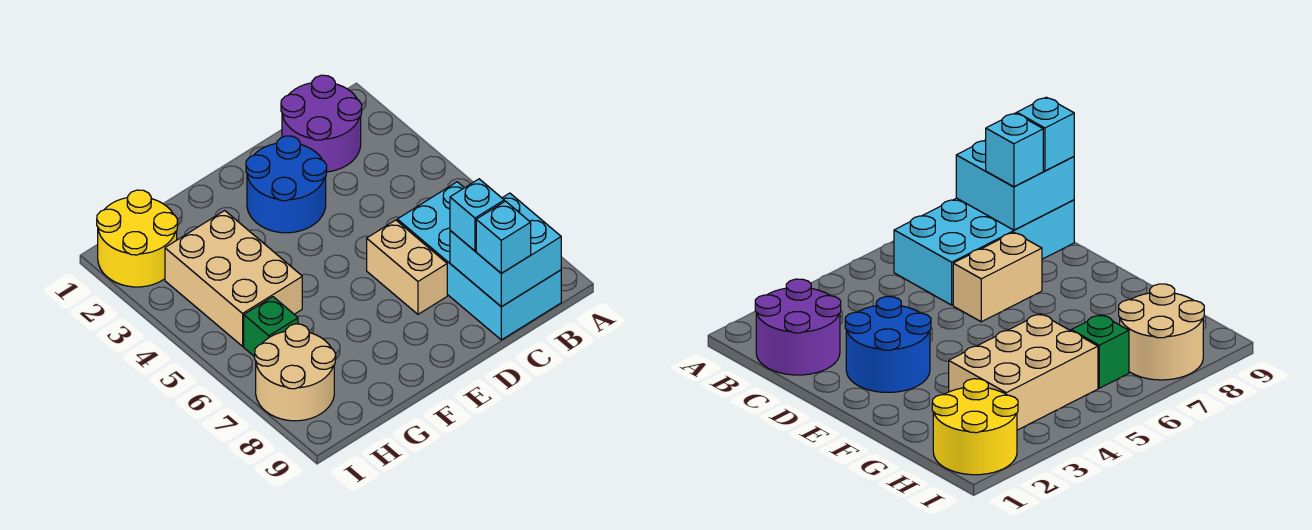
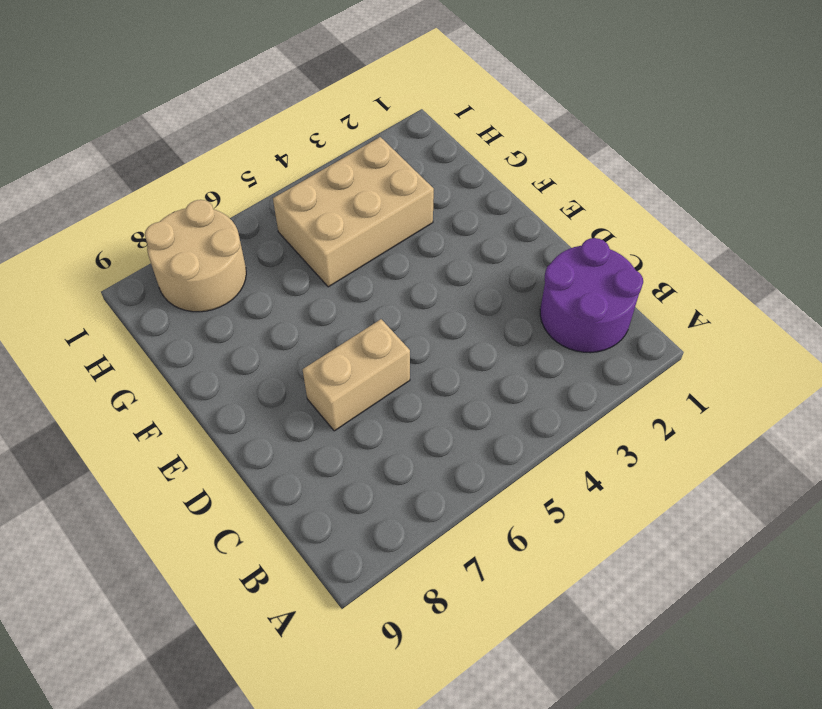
none -> cyan 2x4 brick [397,182,561,340]
none -> blue 2x2 round brick [246,136,327,233]

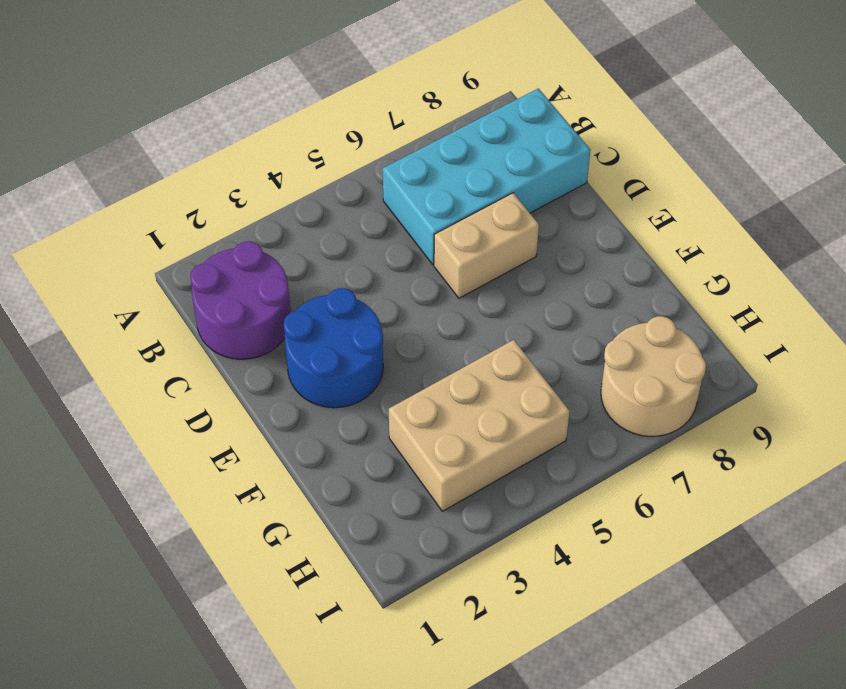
none -> yellow 2x2 round brick [97,190,178,287]
none -> green 1x1 brick [244,297,298,357]

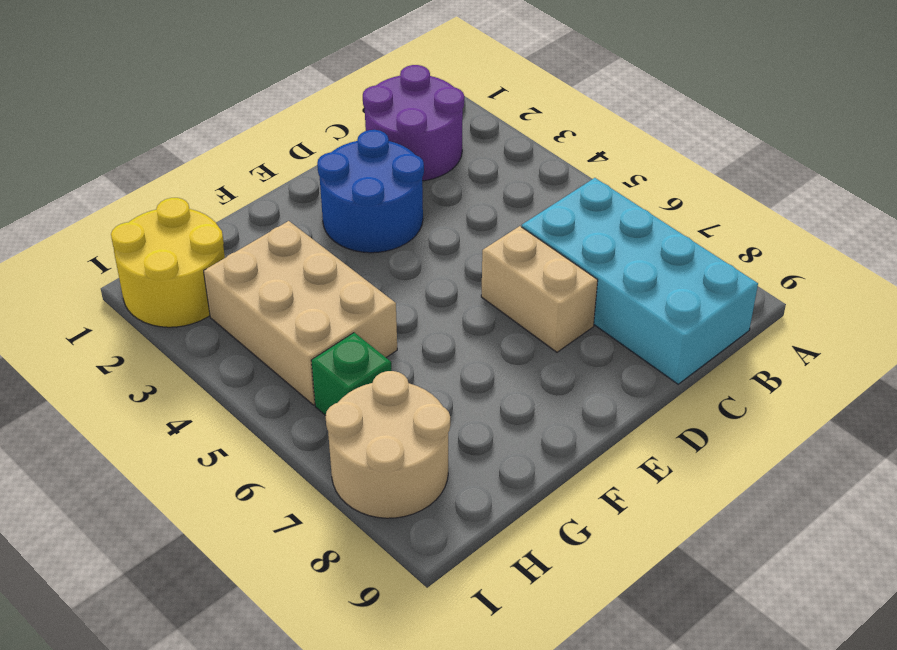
none -> cyan 2x2 brick [450,193,561,307]
none -> cyan 1x1 brick [450,179,504,251]

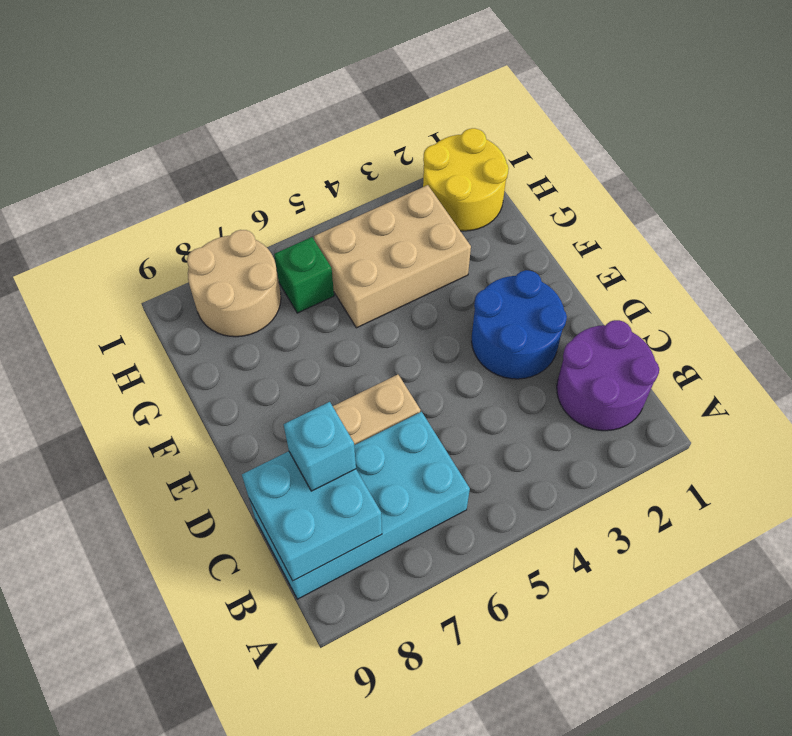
none -> cyan 1x1 brick [476,201,531,273]

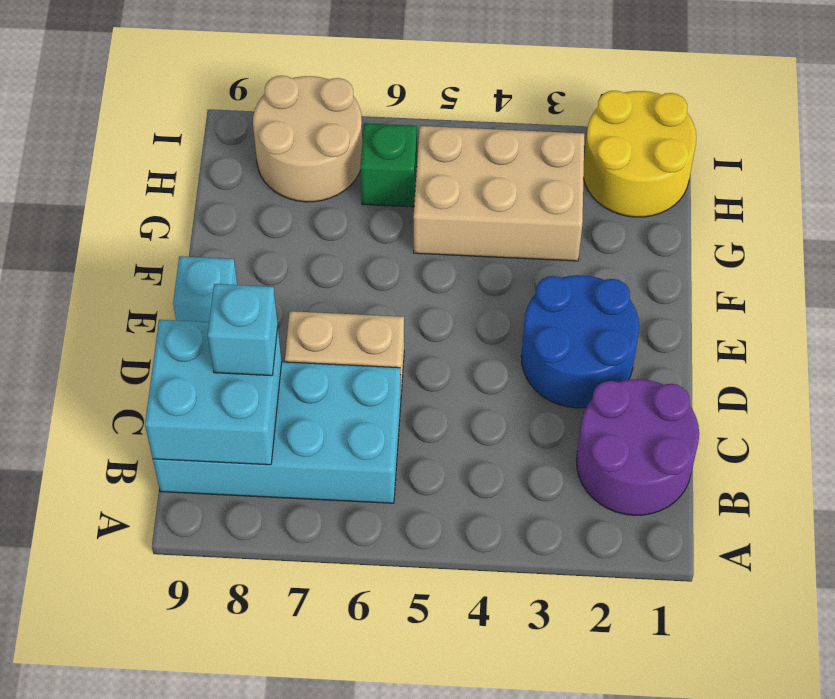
cyan 1x1 brick [173,256,237,322] -> cyan 1x1 brick moved to [476,201,531,273]

